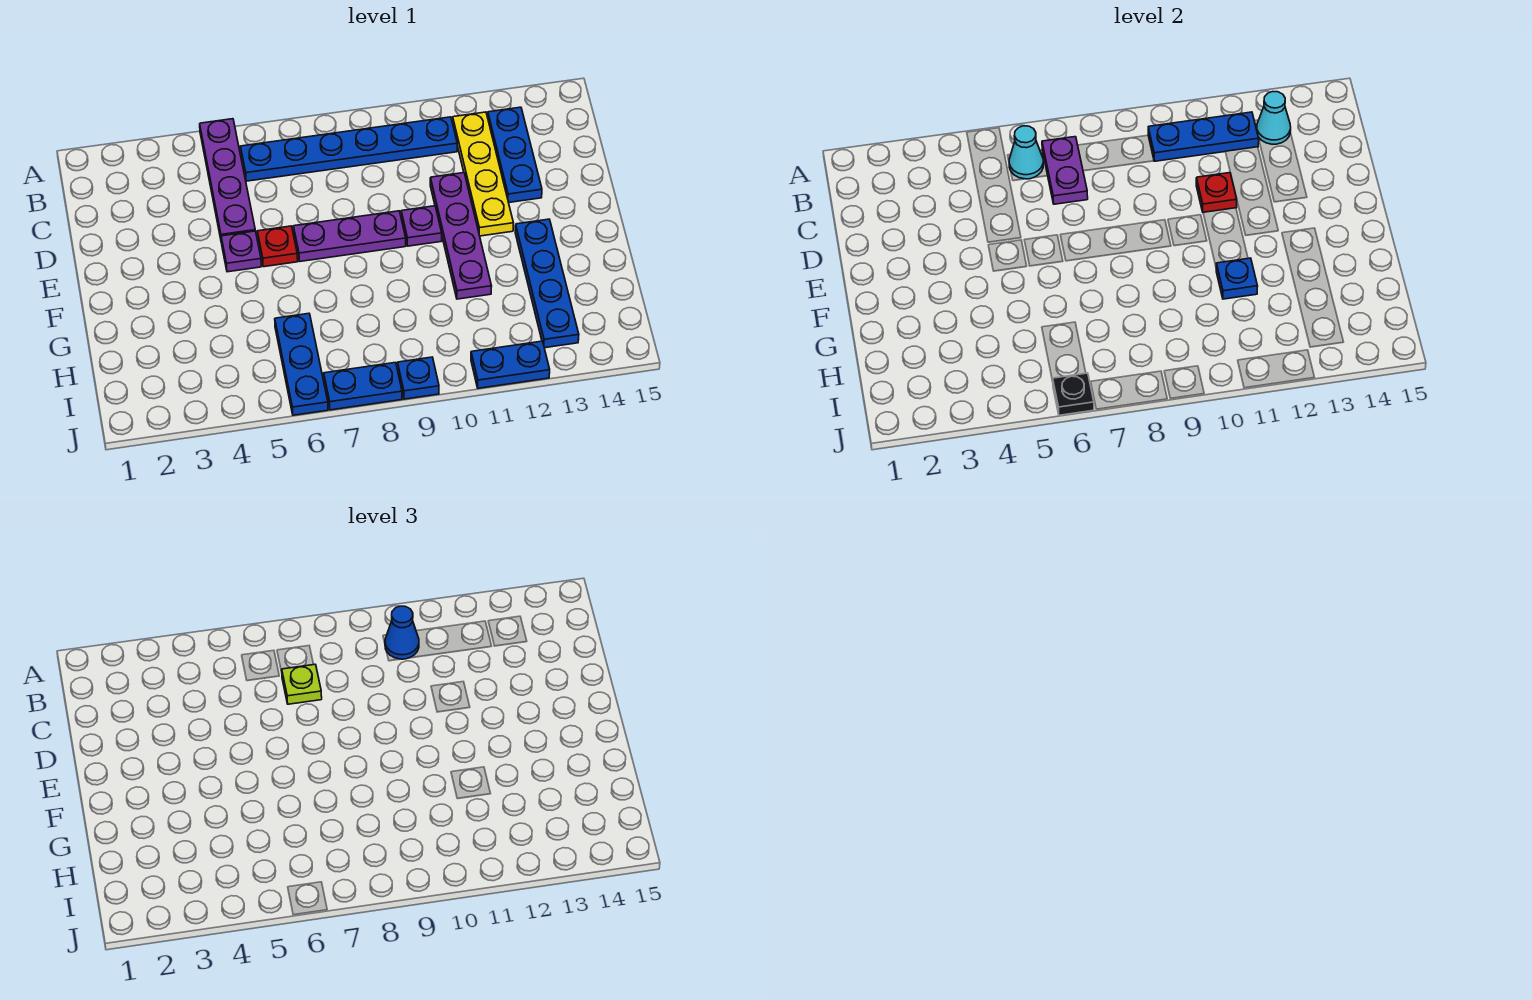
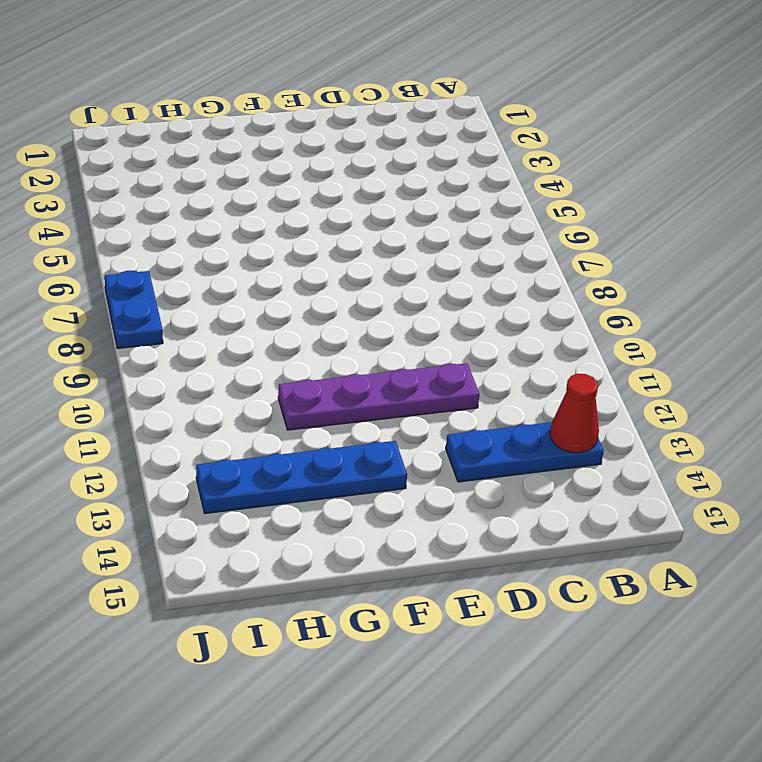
red 1x1 cone [550,374,599,453] -> cyan 1x1 cone [1257,92,1291,144]
none -> purple 1x4 plate [200,119,255,243]
none -> blue 1x6 plate [241,117,457,181]
none -> yellow 1x4 plate [453,112,513,236]

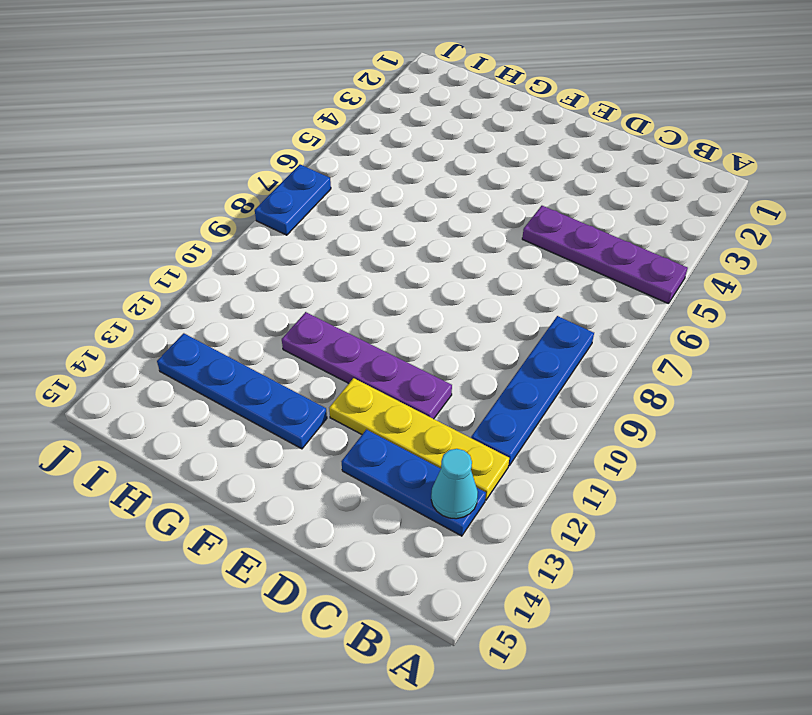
blue 1x4 plate [471,316,594,466] -> blue 1x6 plate [241,117,457,181]
none -> purple 1x1 plate [221,231,261,272]
none -> red 1x1 plate [257,226,298,267]
none -> purple 1x3 plate [293,211,406,261]

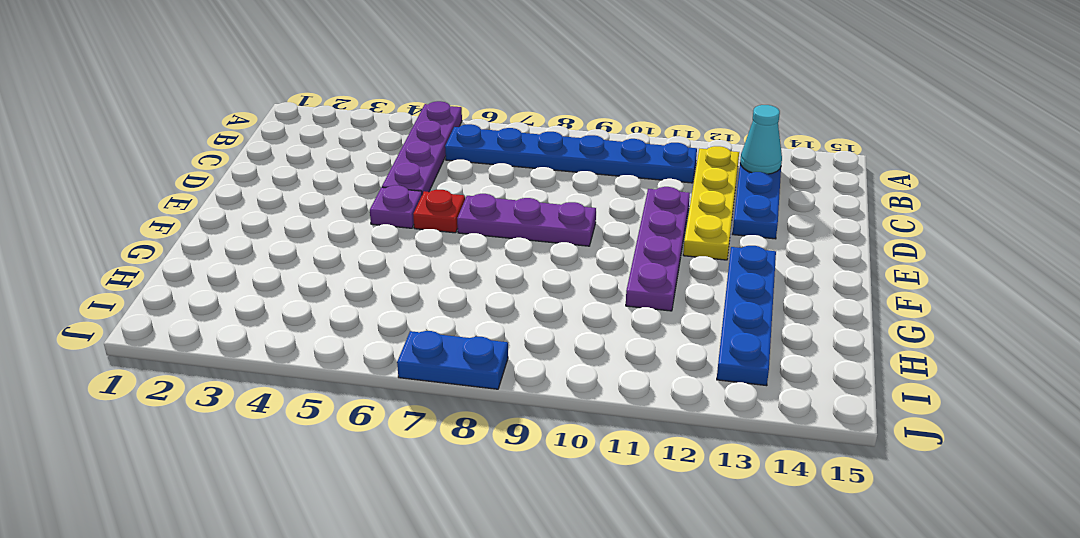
none -> purple 1x1 plate [401,206,442,246]
none -> blue 1x3 plate [275,313,328,415]
none -> blue 1x1 plate [398,357,439,399]

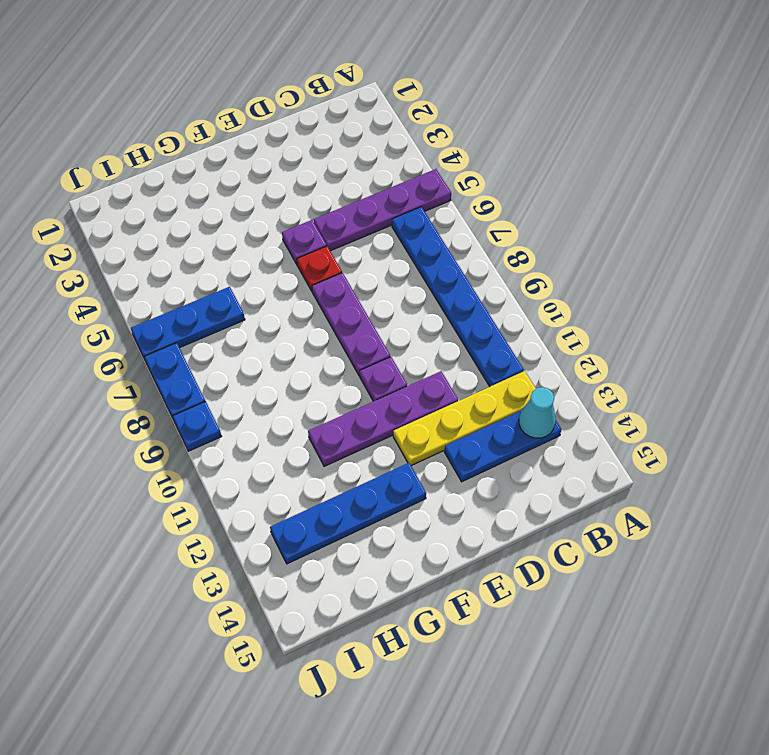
none -> blue 1x2 plate [471,341,550,388]
none -> cyan 1x1 cone [1009,126,1043,179]
none -> purple 1x2 plate [1042,137,1088,204]

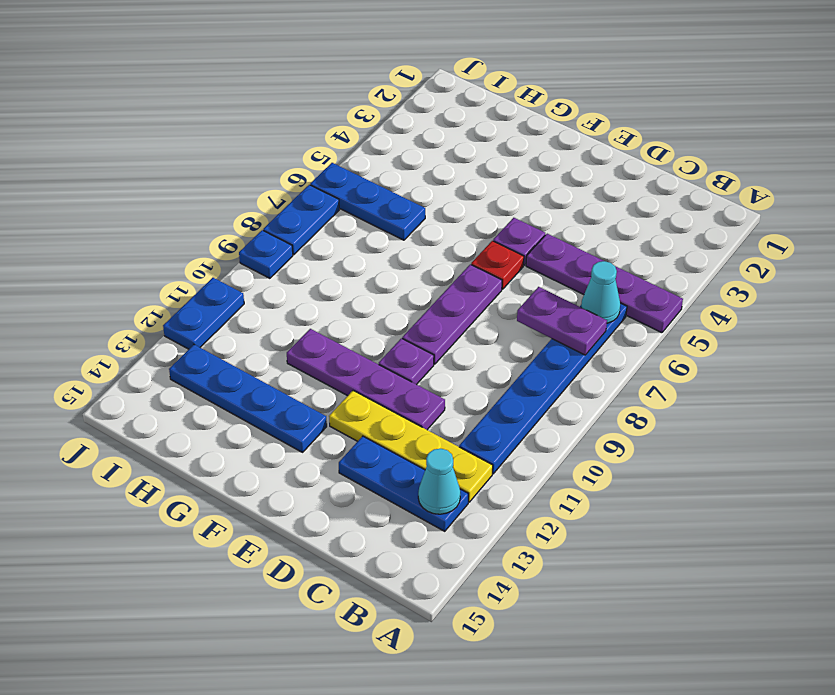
none -> blue 1x3 plate [1148,112,1259,161]
none -> red 1x1 plate [1196,173,1237,212]
none -> blue 1x1 plate [1216,258,1258,299]

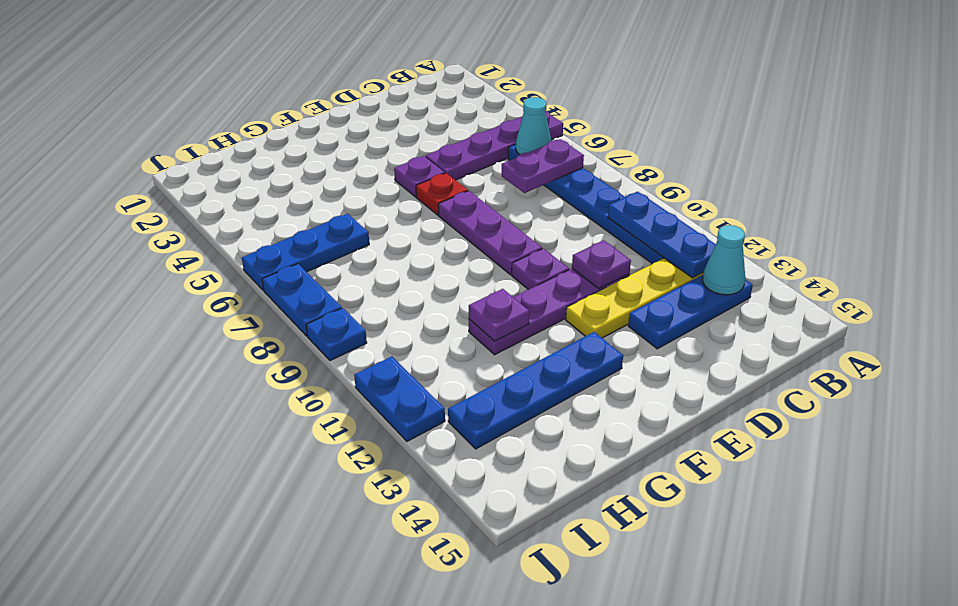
purple 1x1 plate [572,240,631,288] -> red 1x1 plate [1196,173,1237,212]
purple 1x1 plate [469,289,529,341] -> blue 1x1 plate [1216,258,1258,299]
none -> black 1x1 plate [1053,373,1094,415]
none -> blue 1x1 cone [385,606,419,659]
none -> lime 1x1 plate [282,664,322,704]

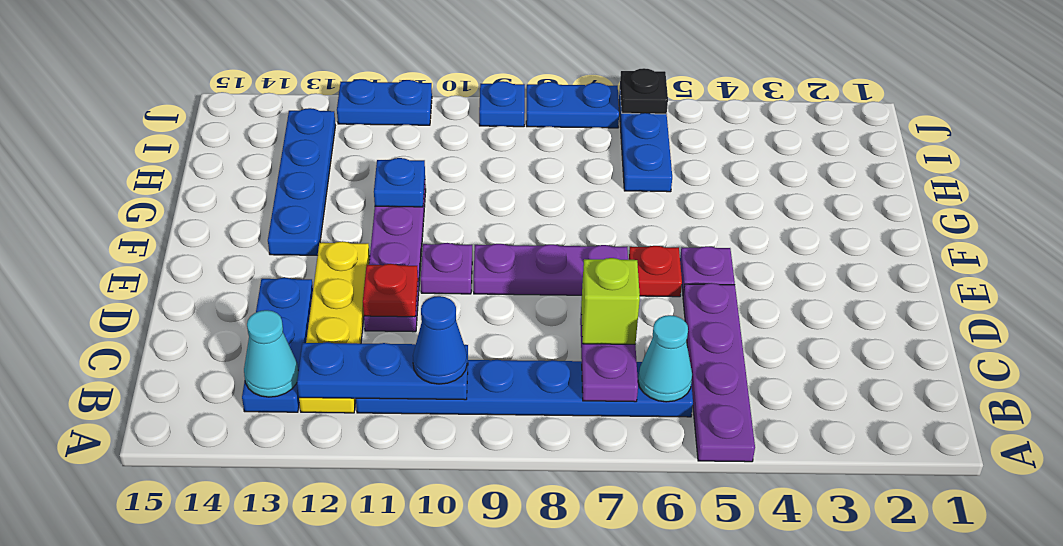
lime 1x1 brick [581,258,640,344] -> lime 1x1 plate [282,664,322,704]

